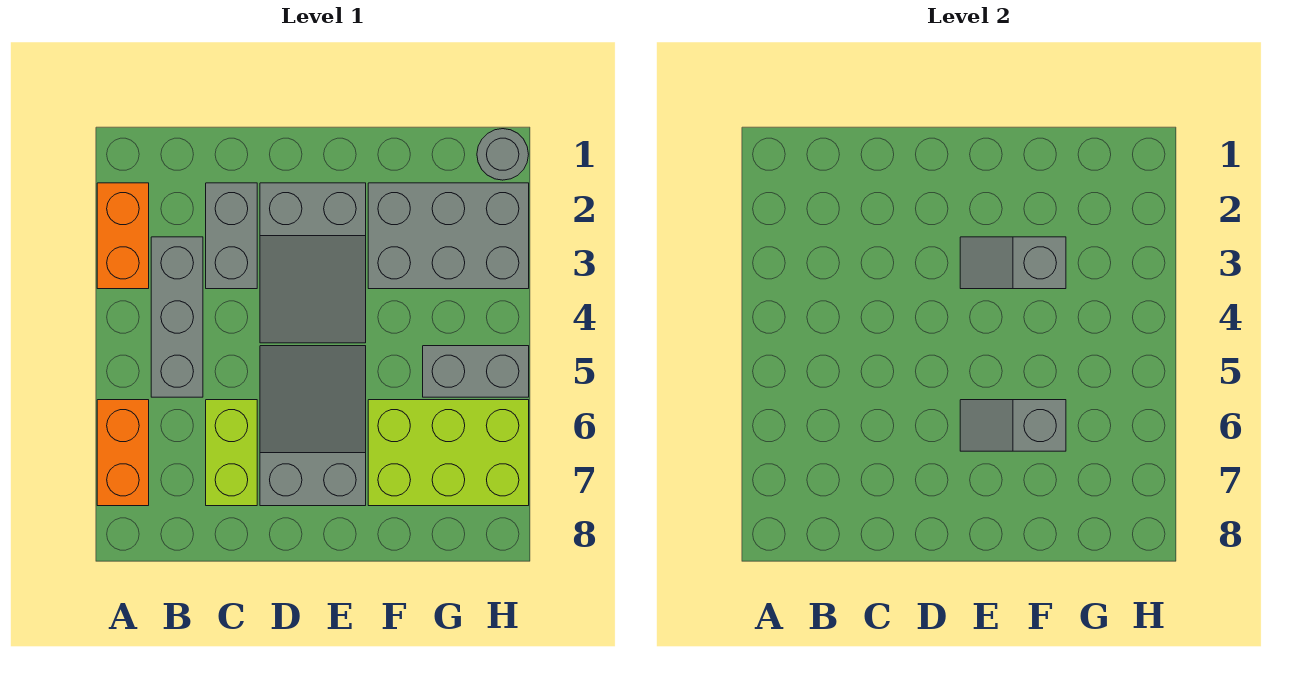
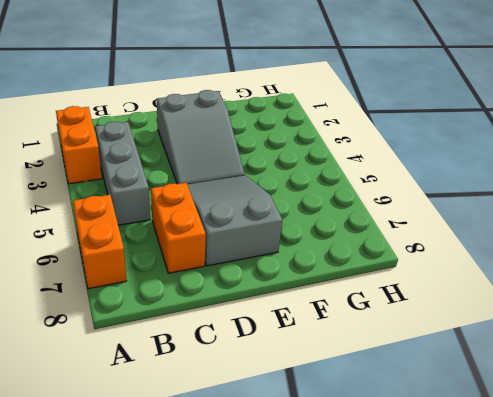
orange 1x2 brick [151,183,206,273] -> lime 1x2 brick [206,400,257,506]
none -> grey 1x2 brick [206,183,257,289]
none -> grey 2x3 brick [368,183,529,289]
none -> lime 2x3 brick [368,400,529,506]

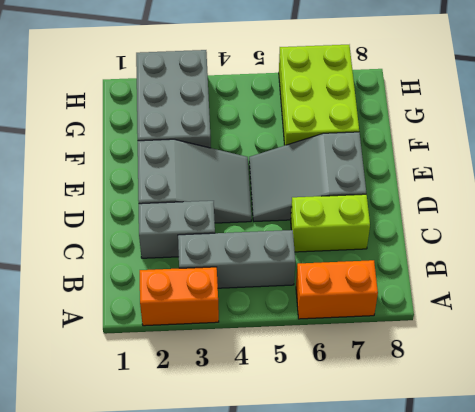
none -> grey 1x2 brick [423,346,529,397]
none -> grey 1x1 round brick [477,129,529,180]
none -> grey 1x2 slope [960,237,1066,289]

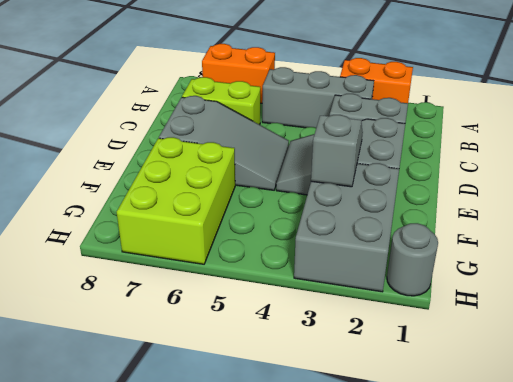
none -> grey 1x2 brick [423,346,529,397]
none -> grey 1x2 slope [960,400,1066,451]

